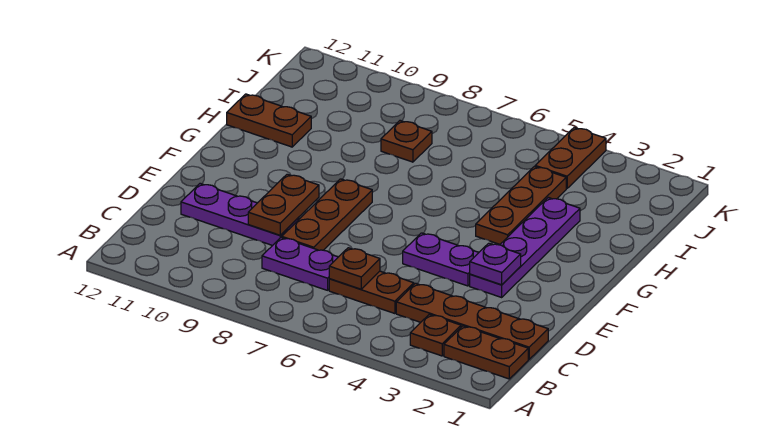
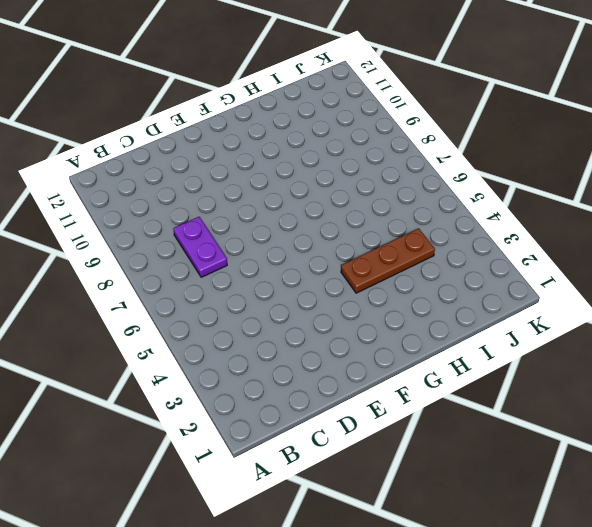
none -> brown 1x2 plate [444,326,528,379]
none -> brown 1x1 plate [410,314,461,356]
none -> brown 1x4 plate [396,283,548,359]

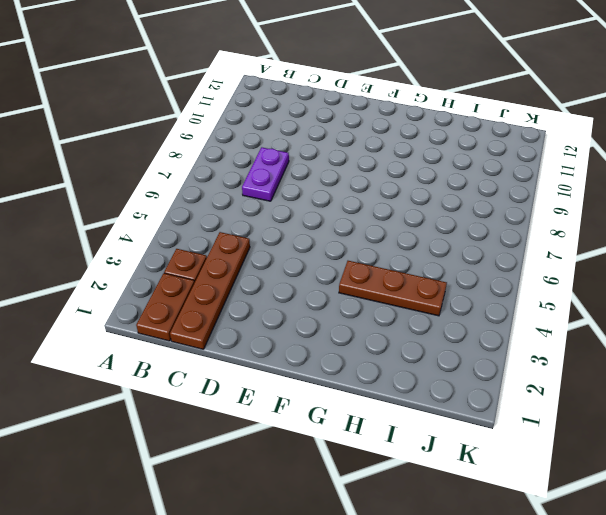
none -> brown 1x2 plate [329,271,414,314]
none -> brown 1x3 plate [282,179,372,250]
none -> purple 1x3 plate [181,184,299,246]

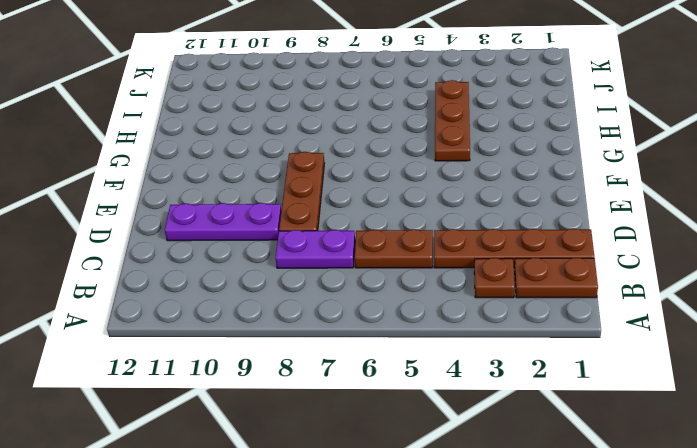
none -> purple 1x4 plate [470,197,580,297]
none -> purple 1x2 plate [403,233,479,286]
none -> brown 1x2 plate [227,94,311,147]

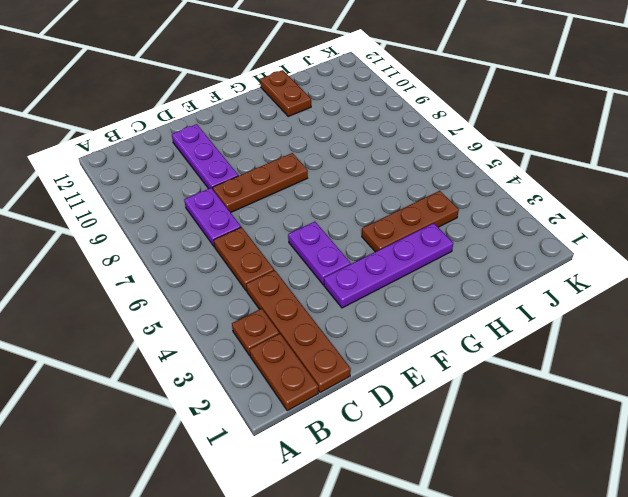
none -> brown 1x1 plate [381,121,432,162]
none -> brown 1x2 plate [535,128,606,188]
none -> brown 1x1 plate [329,248,380,289]

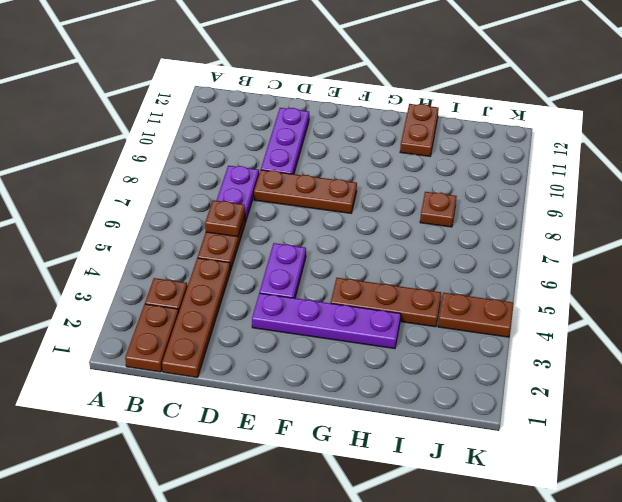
none -> brown 1x2 plate [248,174,319,235]
none -> purple 1x1 plate [470,243,521,285]

